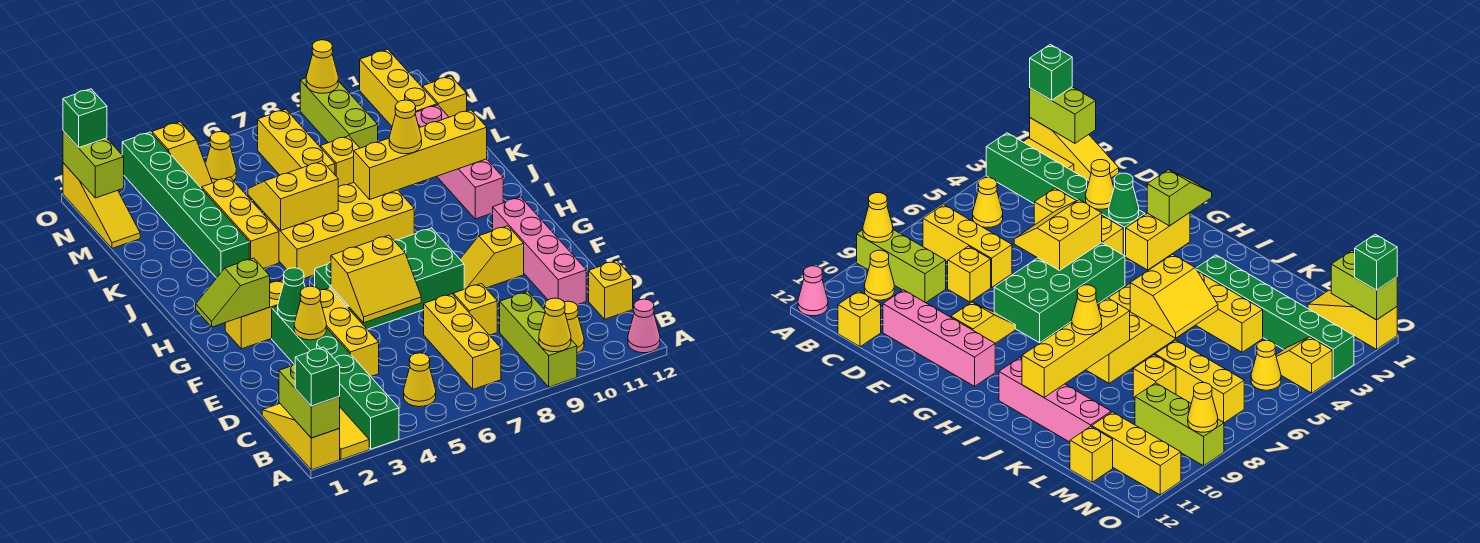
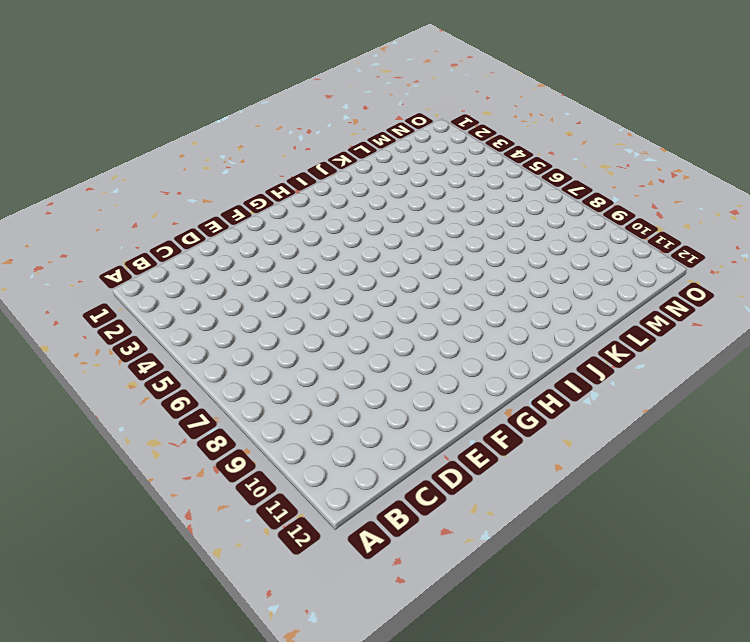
none -> yellow 1x3 slope [262,404,340,470]
none -> yellow 1x2 tile [339,408,369,460]
none -> green 1x6 brick [272,306,399,449]
none -> lime 1x3 brick [500,292,577,387]

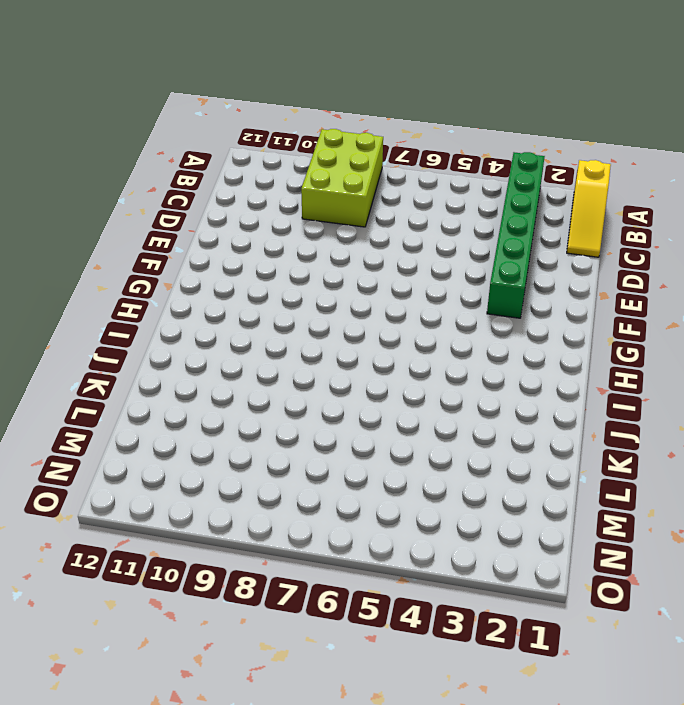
lime 2x3 brick [301,129,383,227] -> lime 1x3 brick [500,292,577,387]
none -> yellow 1x2 tile [339,408,369,460]
none -> pink 1x1 cone [628,299,660,353]
none -> yellow 1x1 cone [404,353,436,407]
none -> yellow 1x3 brick [424,294,501,389]

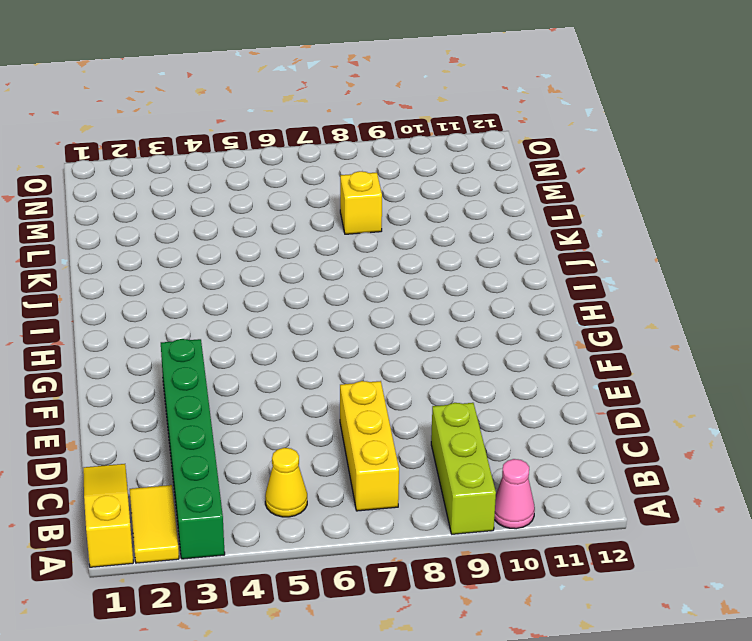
pink 1x1 cone [494,459,535,529] -> pink 1x1 cone moved to [628,299,660,353]
none -> yellow 1x1 cone [564,301,584,353]
none -> yellow 1x1 brick [589,261,633,319]
none -> yellow 1x3 brick [320,288,379,376]
none -> yellow 1x1 brick [453,284,497,335]

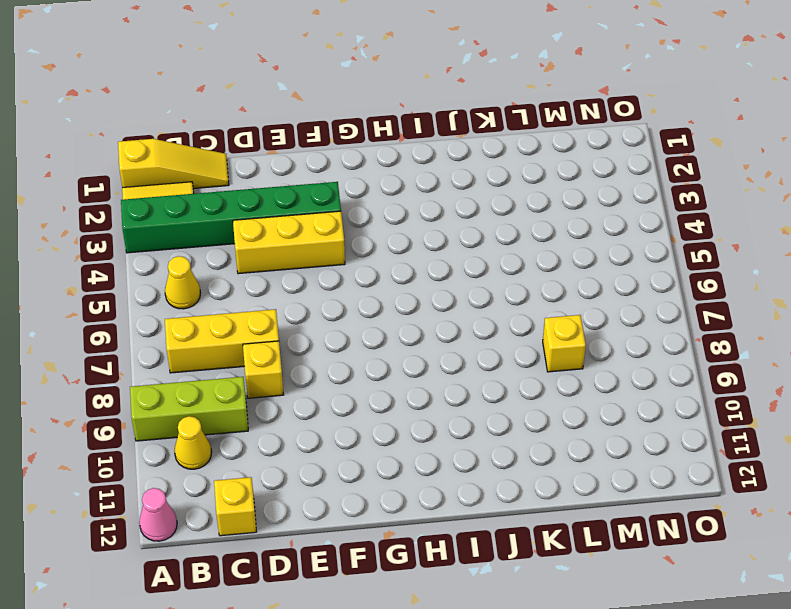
none -> pink 1x4 brick [493,197,586,305]
none -> green 2x4 brick [315,228,464,329]
none -> yellow 1x2 slope [460,226,524,289]
none -> yellow 1x2 brick [225,280,284,349]

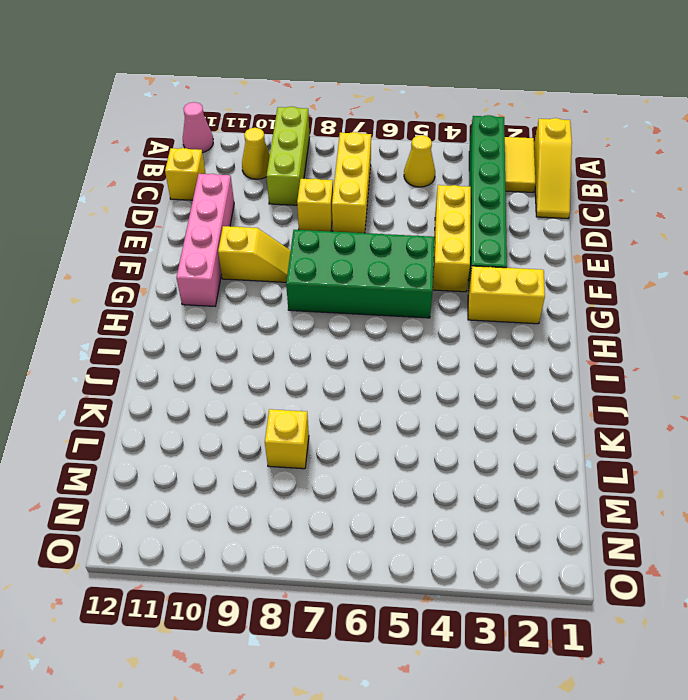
none -> yellow 2x4 brick [265,183,414,279]
none -> pink 1x4 brick [415,105,503,219]
none -> green 1x6 brick [122,132,249,278]
none -> yellow 1x3 brick [202,177,279,269]

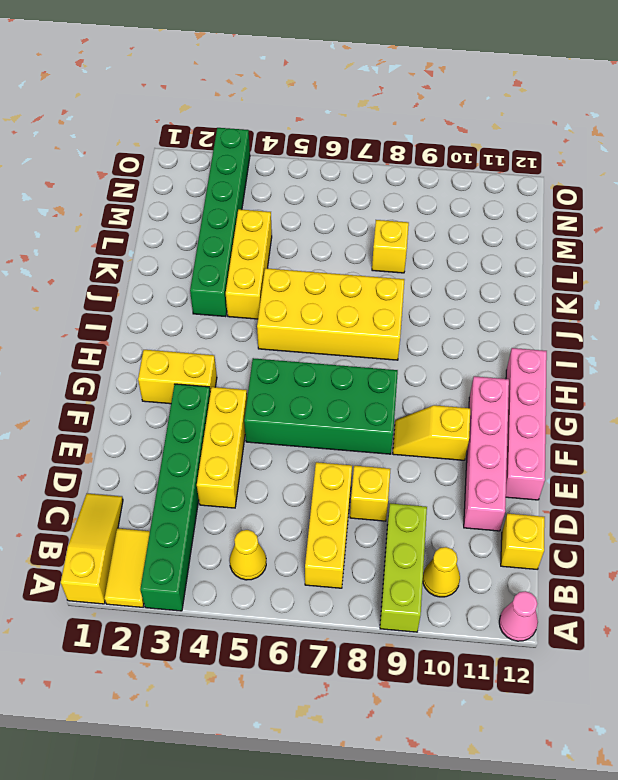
pink 1x4 brick [506,348,547,500] -> pink 1x4 brick moved to [415,105,503,219]
none -> yellow 1x3 brick [258,109,335,175]
none -> yellow 1x3 slope [63,163,140,248]
none -> lime 1x3 brick [300,78,378,148]
none -> yellow 1x3 brick [360,50,437,126]

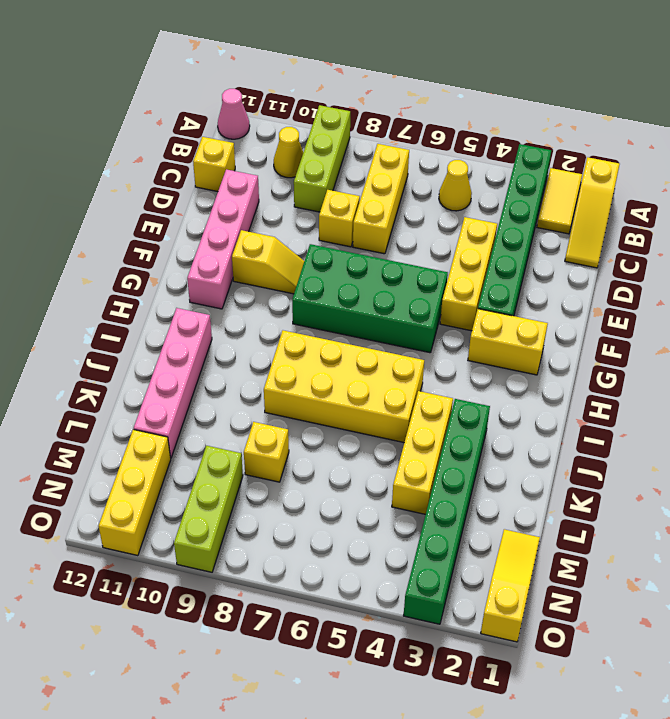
none -> yellow 1x3 brick [258,109,335,175]
none -> yellow 1x1 brick [423,76,467,117]
none -> yellow 1x2 slope [152,122,212,189]
none -> yellow 1x1 cone [206,132,236,183]

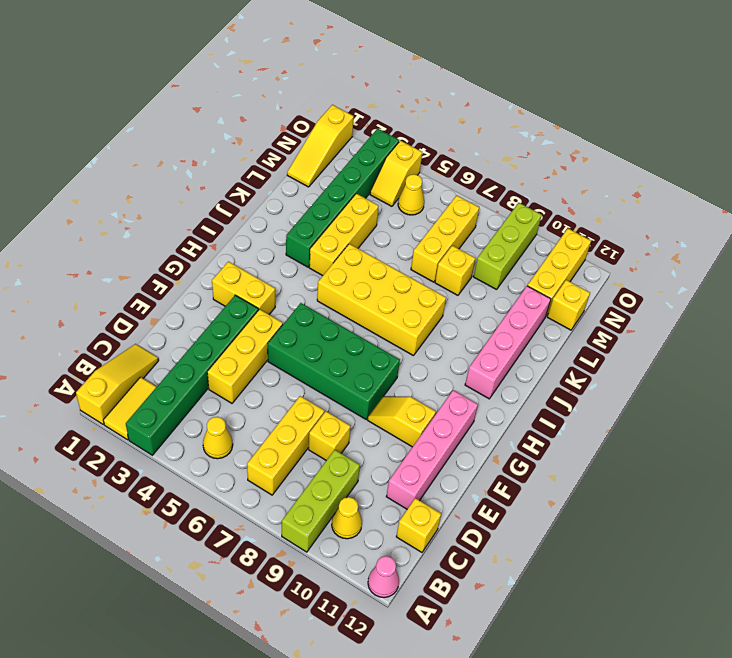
none -> lime 1x2 brick [279,364,340,438]
none -> yellow 1x1 cone [539,298,571,352]
none -> yellow 1x1 cone [294,286,326,340]
none -> yellow 2x2 slope [331,235,421,323]

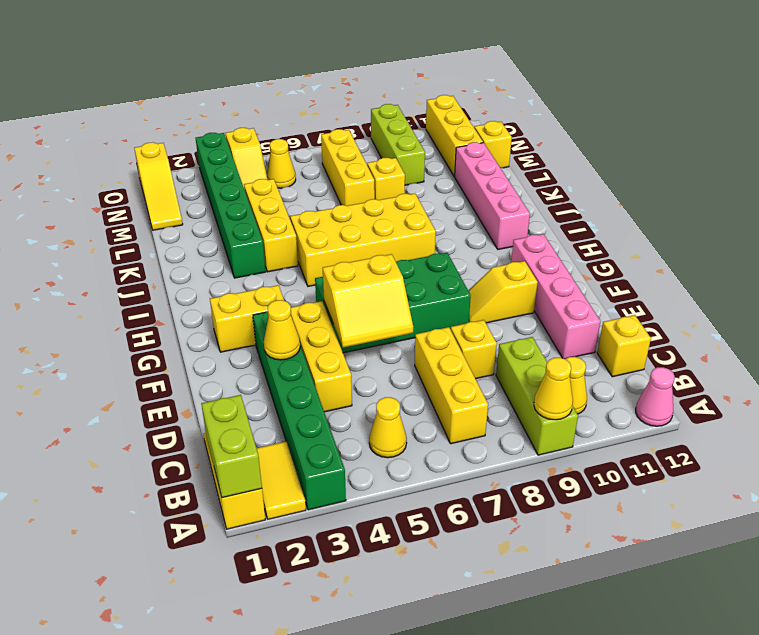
none -> green 1x1 cone [278,268,305,321]
none -> lime 1x2 slope [196,258,270,327]
none -> yellow 2x2 slope [248,161,338,231]
none -> yellow 1x4 brick [354,110,487,199]

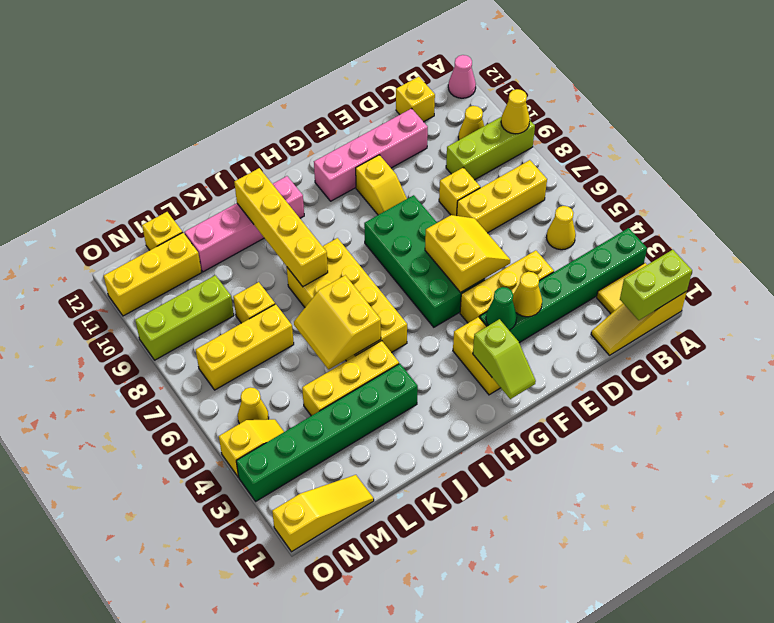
none -> lime 1x2 brick [63,131,124,198]
none -> yellow 1x1 cone [306,40,338,93]
none -> green 1x1 brick [295,347,340,406]
none -> yellow 1x1 cone [389,100,422,154]

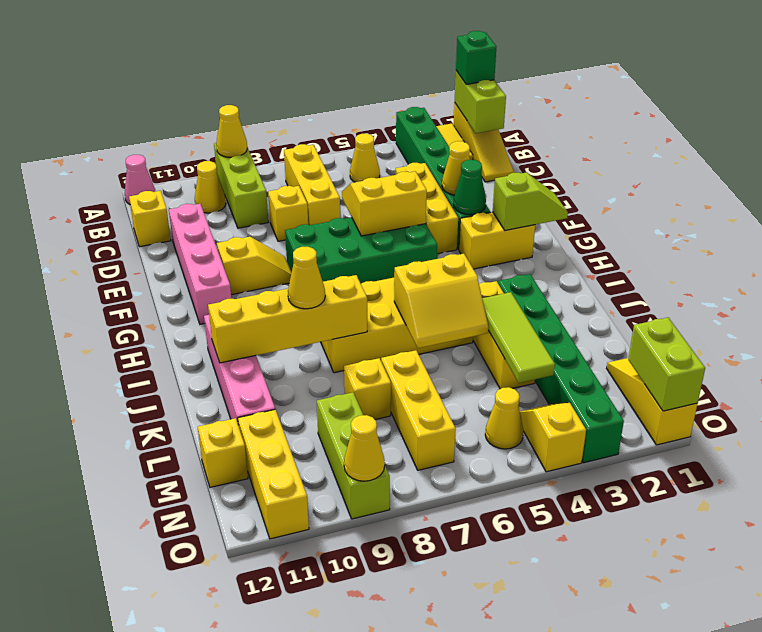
lime 1x3 tile [482,292,555,383] -> none
none -> green 1x1 brick [63,89,107,148]

